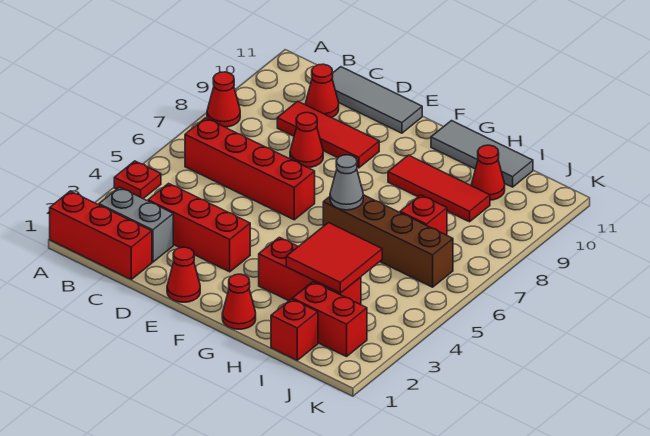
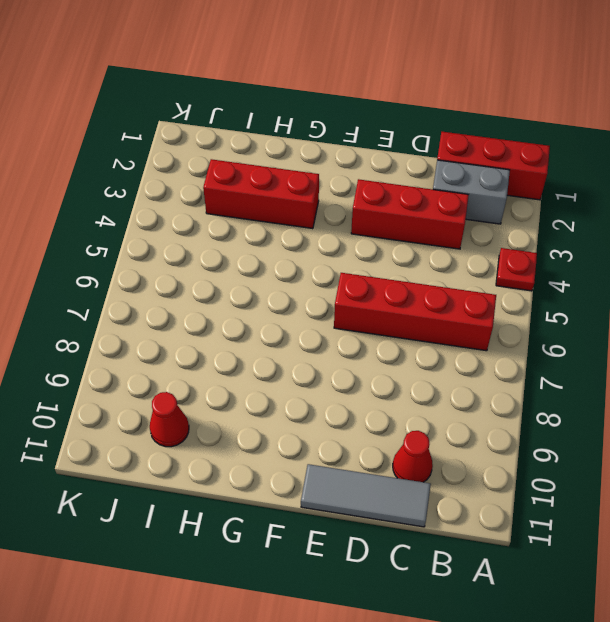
none -> red 1x1 cone [207,72,240,127]
none -> red 1x3 tile [277,101,379,168]
none -> red 1x1 cone [290,113,323,168]

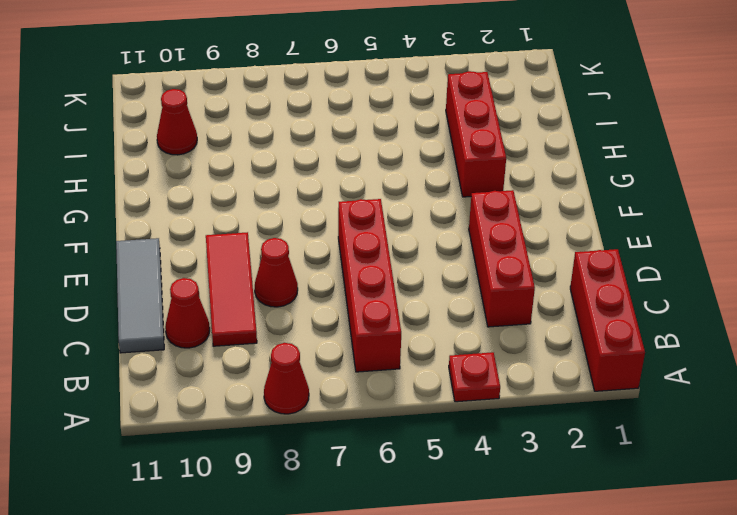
none -> grey 1x2 brick [99,187,173,262]
none -> red 1x1 cone [167,247,200,302]
none -> red 1x1 cone [222,274,256,329]

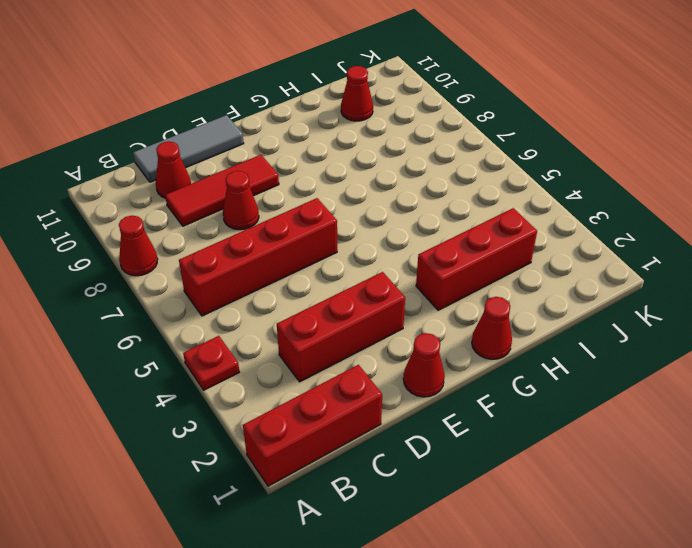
none -> grey 1x2 brick [99,187,173,262]
none -> brown 1x4 brick [323,195,453,287]
none -> red 1x3 tile [388,155,490,222]

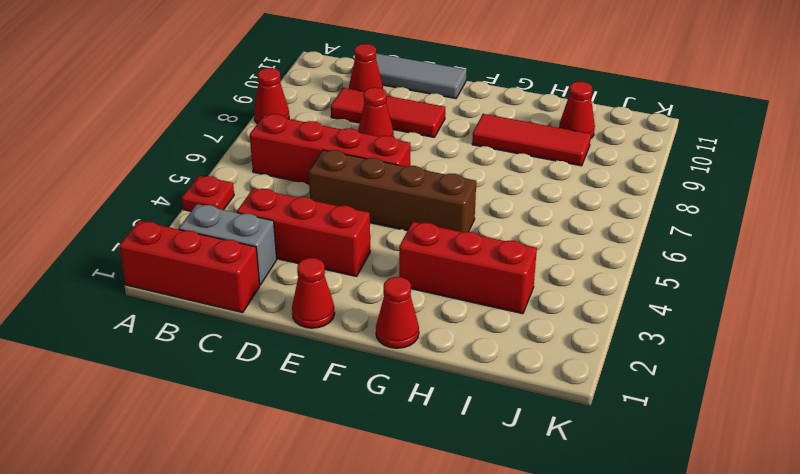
brown 1x4 brick [309,150,476,232] -> brown 1x4 brick moved to [323,195,453,287]
none -> grey 1x3 tile [431,121,533,187]
none -> red 1x1 brick [271,299,318,360]
none -> red 1x2 brick [293,282,367,357]

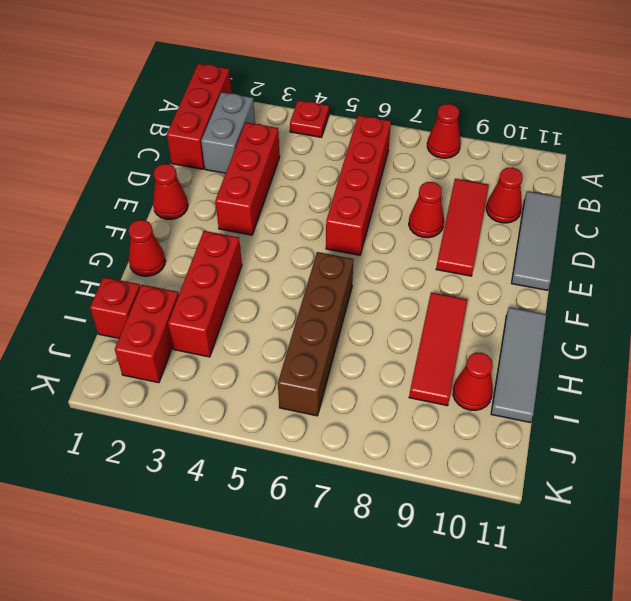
none -> red 1x1 brick [400,195,447,235]
none -> grey 1x1 cone [330,155,363,210]
none -> red 2x2 tile [286,223,382,293]

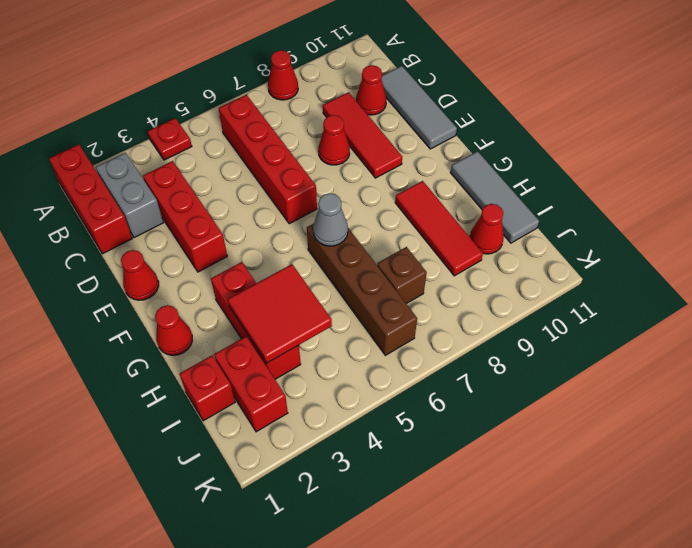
brown 1x1 brick [377,247,427,304] -> red 1x1 brick [400,195,447,235]

